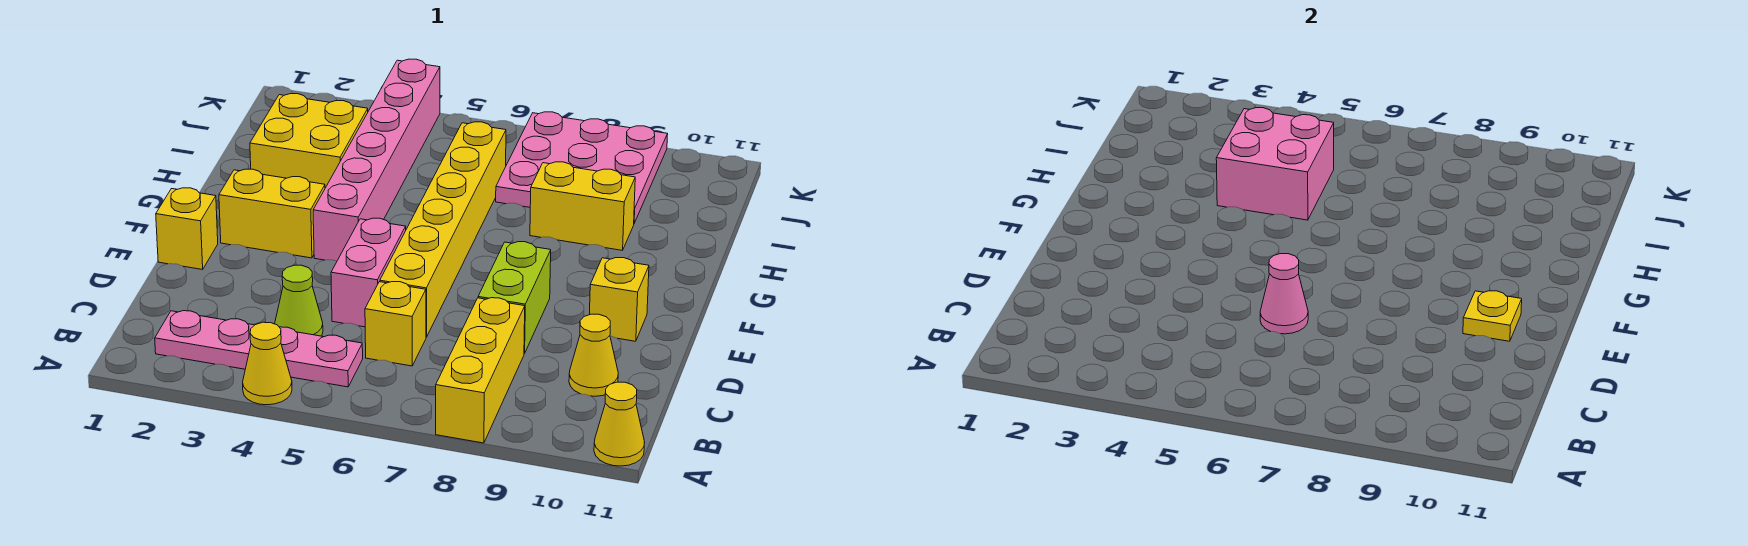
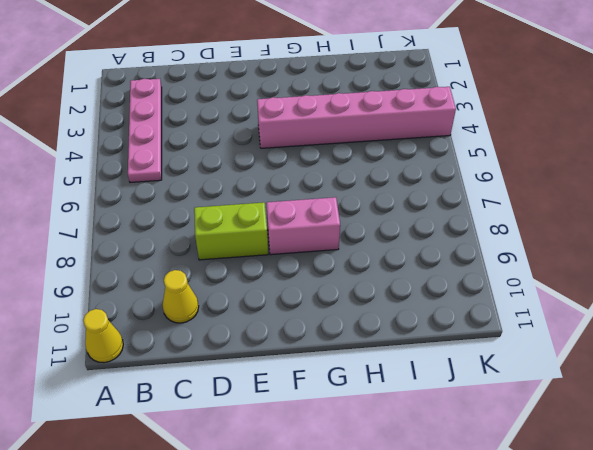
pink 1x2 brick [267,197,340,255] -> pink 1x2 brick moved to [331,218,406,327]
none -> yellow 1x1 cone [243,322,292,405]
none -> yellow 1x3 brick [436,298,525,443]
none -> lime 1x1 cone [275,265,323,336]

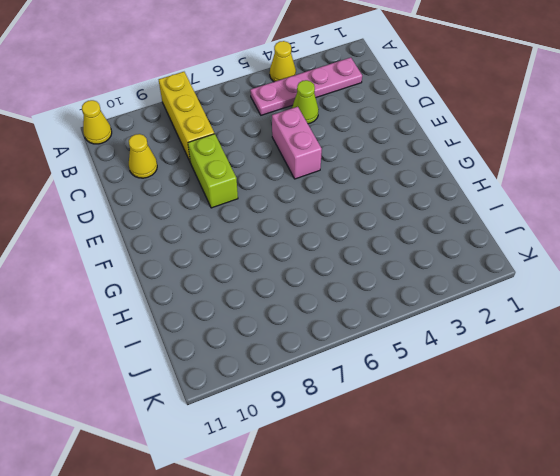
none -> yellow 1x1 brick [365,282,426,366]
none -> yellow 1x6 brick [380,122,506,337]
none -> yellow 1x1 brick [156,188,218,270]

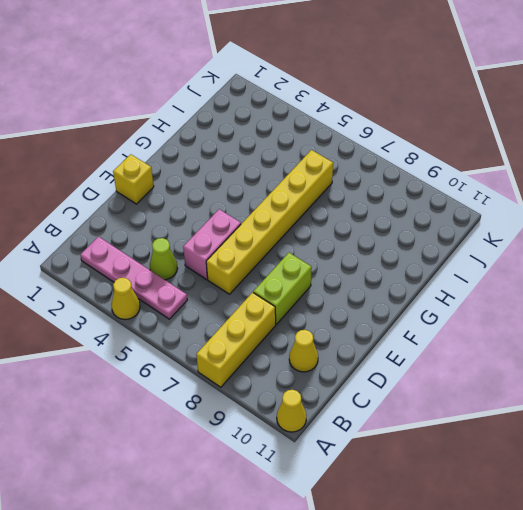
none -> yellow 1x1 brick [365,282,426,366]
none -> yellow 1x1 brick [590,258,649,341]
none -> yellow 1x2 brick [219,169,325,258]

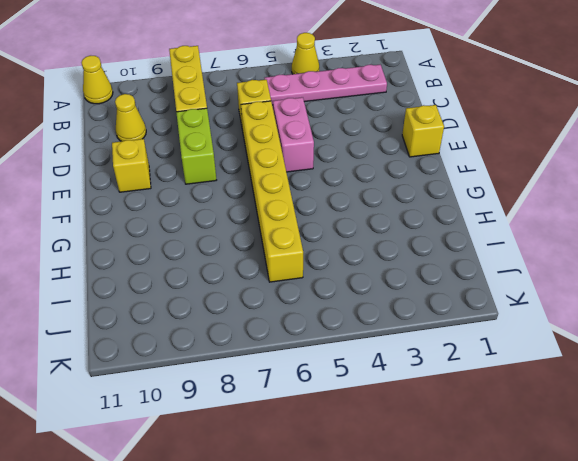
none -> lime 1x1 cone [275,265,323,336]
none -> yellow 1x2 brick [219,169,325,258]
none -> pink 1x6 brick [313,59,440,261]

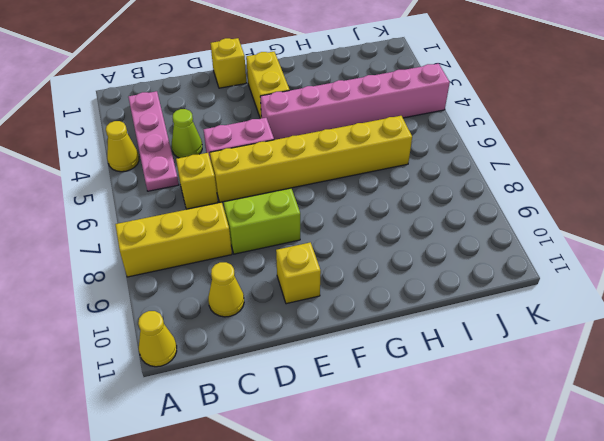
none -> yellow 2x2 brick [250,94,368,188]
none -> yellow 1x2 brick [530,162,635,250]
none -> pink 3x3 plate [496,112,668,223]

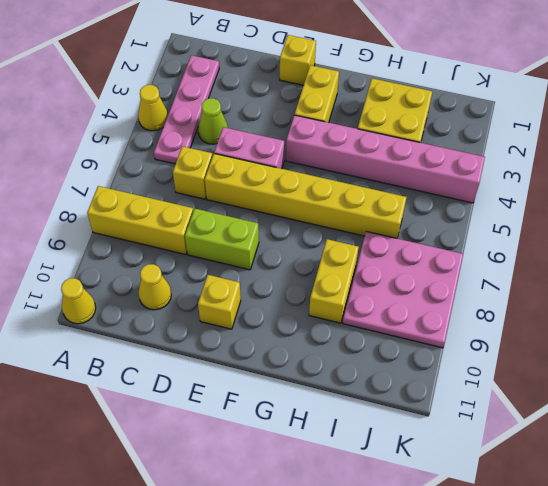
none -> pink 1x1 cone [1260,254,1308,334]
none -> yellow 1x1 plate [1463,291,1522,341]
none -> pink 2x2 brick [1216,108,1334,220]

